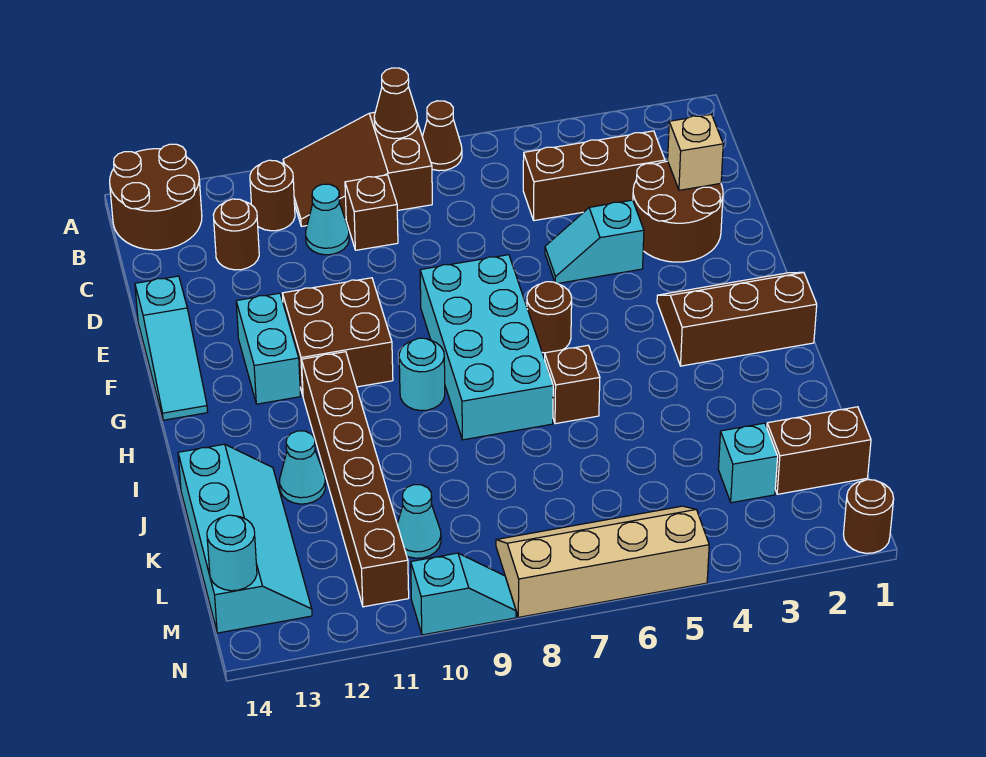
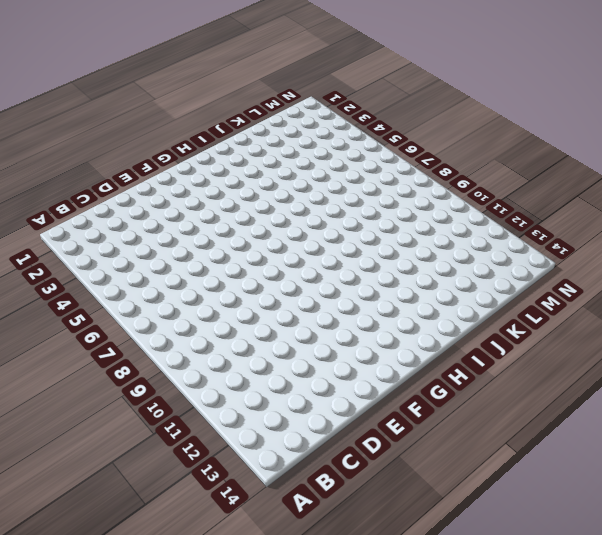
none -> brown 1x1 cone [422,101,462,171]
none -> brown 2x3 slope [283,112,432,226]
none -> brown 2x2 round brick [110,144,202,250]
none -> brown 1x1 round brick [250,160,295,231]

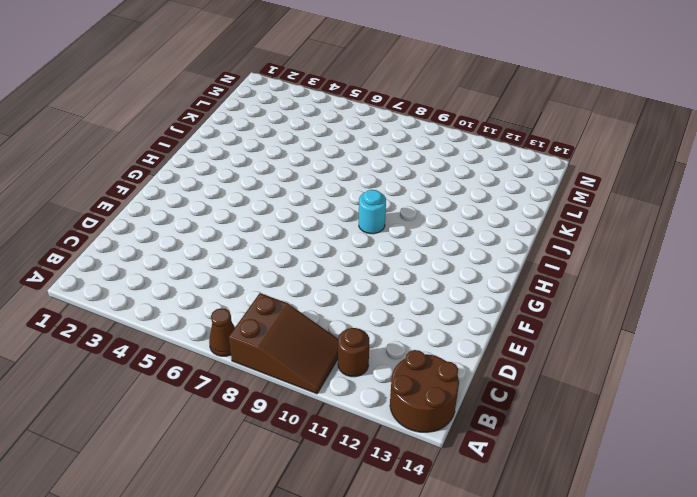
none -> brown 1x3 brick [523,131,665,221]
none -> brown 1x1 brick [345,175,398,250]
none -> cyan 1x1 cone [306,184,349,255]
none -> brown 1x1 round brick [213,199,259,270]

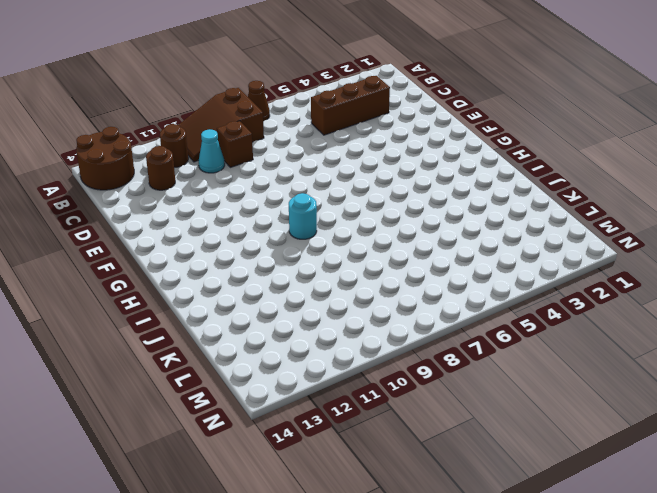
none -> brown 2x2 round brick [633,161,723,262]
none -> cyan 1x2 slope [545,200,644,284]
none -> cyan 1x3 slope [135,276,208,420]
none -> cyan 2x4 brick [420,255,553,440]

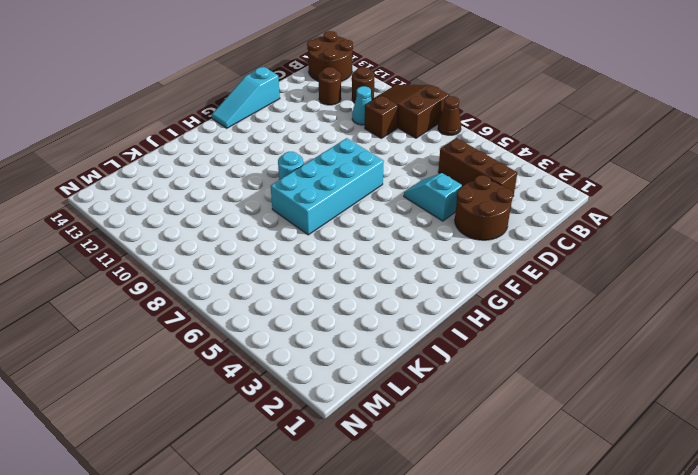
none -> brown 2x2 brick [282,278,393,395]
none -> cyan 1x2 brick [236,293,300,404]
none -> brown 2x3 slope [657,272,817,366]
none -> brown 1x1 round brick [527,282,572,353]

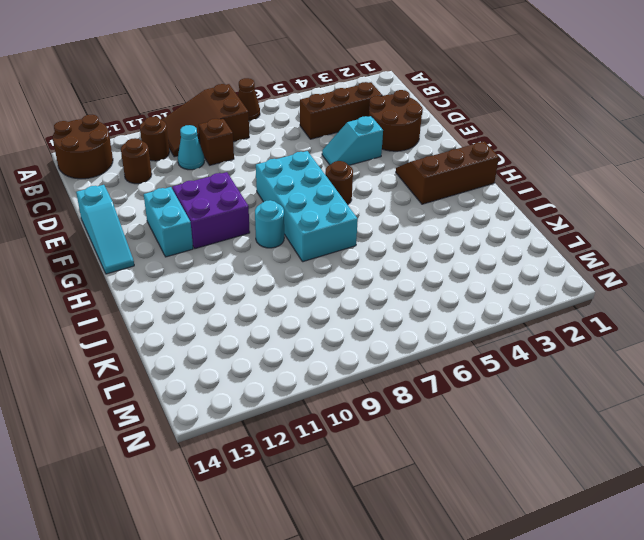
purple 2x2 brick [172,172,250,249] -> brown 2x2 brick [282,278,393,395]
none -> brown 1x6 brick [302,352,409,607]
none -> brown 1x1 brick [545,345,600,424]
none -> cyan 1x1 cone [280,431,325,504]
none -> cyan 2x4 slope [178,444,312,633]

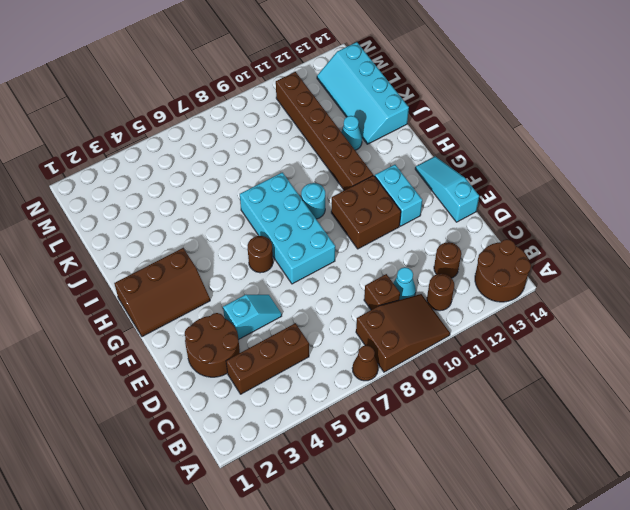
none -> brown 1x1 brick [545,345,600,424]
none -> brown 1x2 brick [767,407,871,494]
none -> cyan 1x1 brick [718,423,778,503]
none -> cyan 1x1 cone [397,485,441,558]

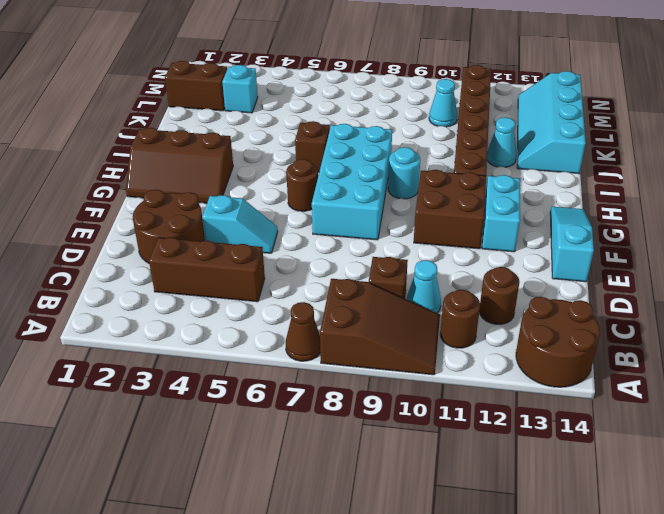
none -> tan 2x4 slope [496,506,709,617]
none -> brown 1x1 round brick [843,480,894,553]
none -> cyan 1x2 slope [411,553,516,635]
none -> brown 1x1 cone [374,68,418,139]

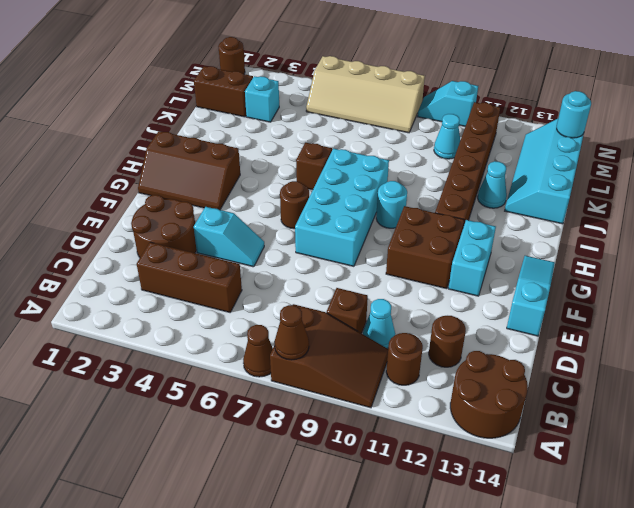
none -> tan 1x1 brick [668,115,723,190]

